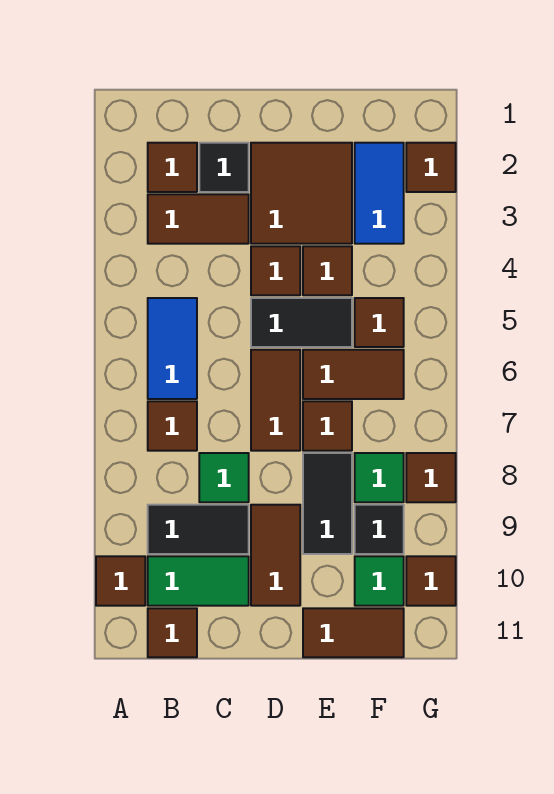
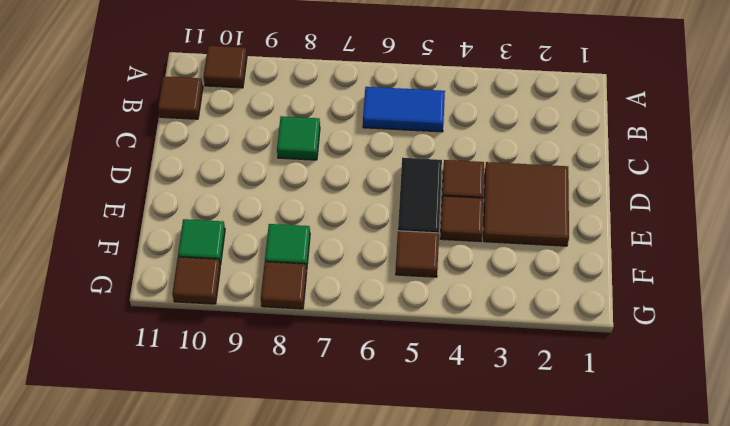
none -> brown 1x1 tile [148,143,197,192]
none -> brown 1x2 tile [148,194,249,244]
none -> brown 1x1 tile [148,401,197,451]

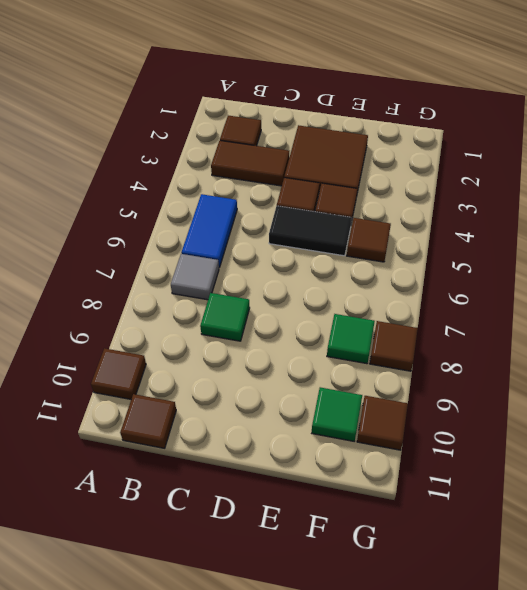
grey 1x1 tile [171,254,219,300] -> brown 1x1 tile [148,401,197,451]
none -> black 1x2 tile [148,505,249,554]
none -> green 1x2 tile [148,556,249,606]
none -> black 1x1 tile [199,143,249,192]

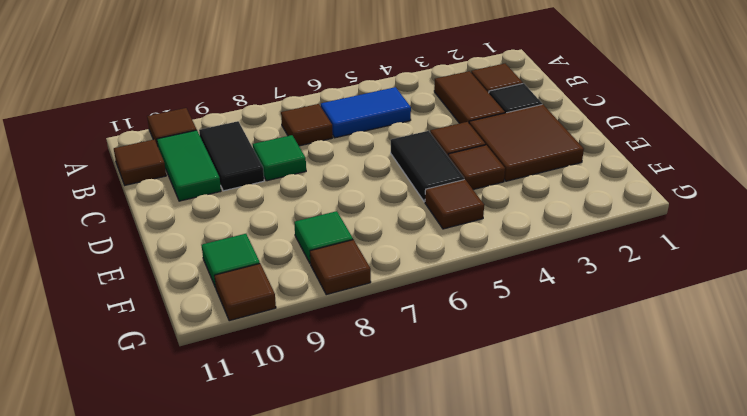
none -> brown 1x2 tile [251,350,300,451]
none -> brown 1x2 tile [251,505,300,606]
none -> brown 1x2 tile [303,350,404,399]

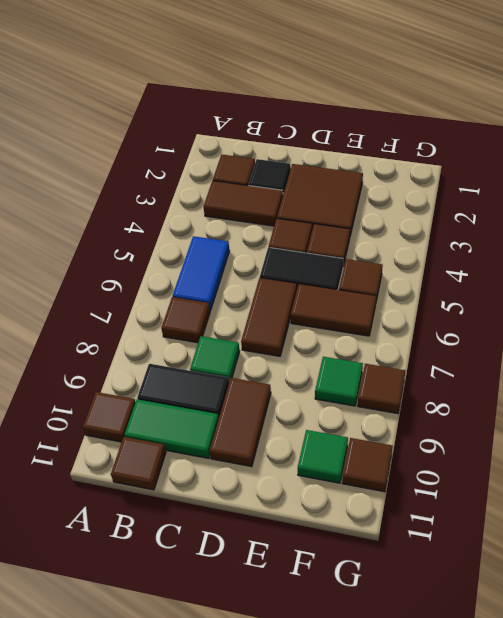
none -> brown 1x1 tile [303,401,352,451]
none -> black 1x2 tile [303,453,352,554]
none -> brown 1x2 tile [303,608,404,657]

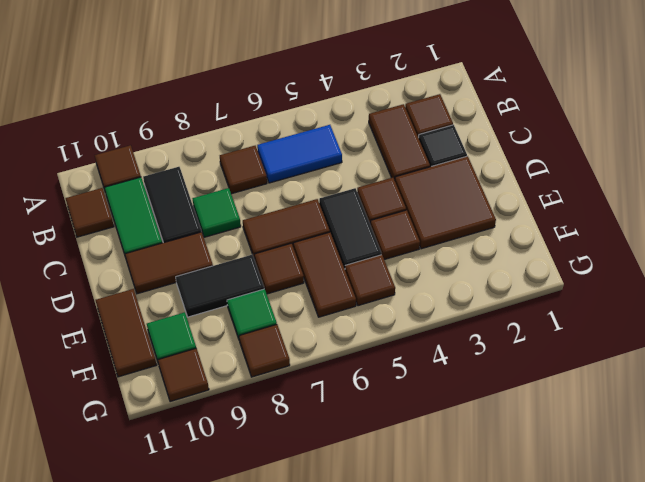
none -> blue 1x2 tile [355,143,404,244]
none -> black 1x1 tile [355,505,404,554]
none -> brown 1x1 tile [406,143,456,192]

